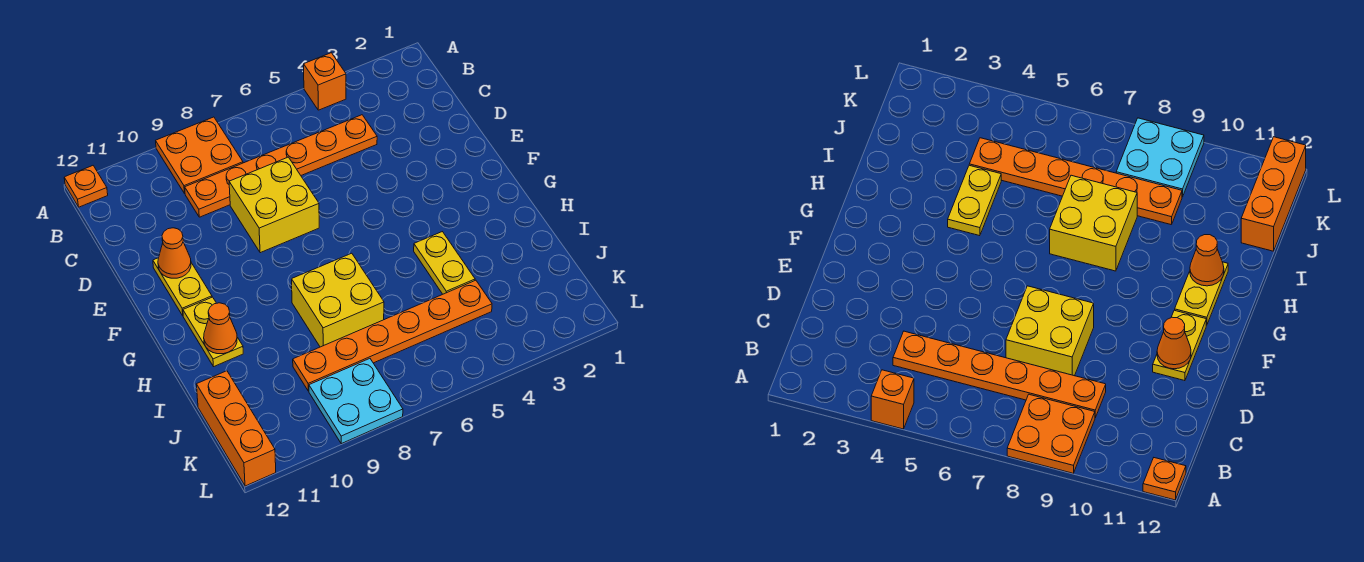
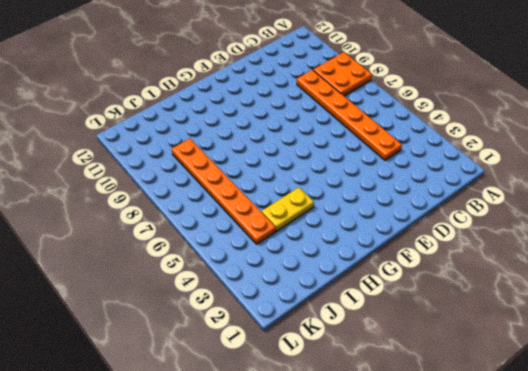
none -> orange 1x1 brick [304,53,346,110]
none -> orange 1x1 plate [64,166,108,207]
none -> yellow 2x2 brick [229,157,319,253]

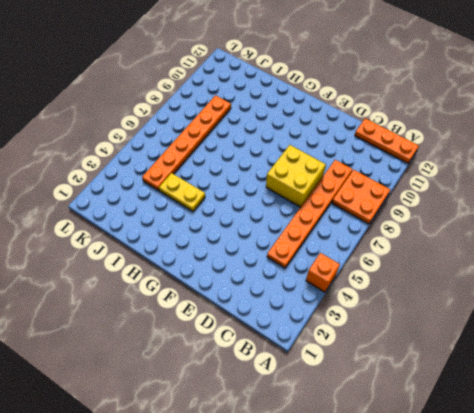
orange 1x3 plate [355,118,419,163] -> orange 1x1 plate [64,166,108,207]
none -> yellow 1x2 plate [153,258,212,316]
none -> yellow 1x2 plate [183,297,243,367]
none -> yellow 2x2 brick [292,253,384,347]

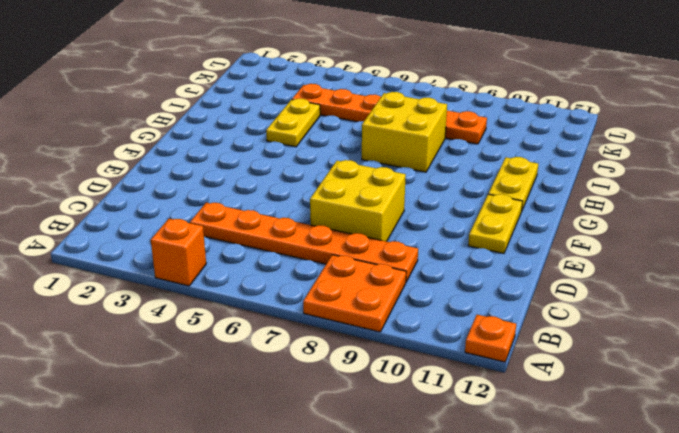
none -> orange 1x3 brick [196,371,276,486]
none -> cyan 2x2 plate [309,359,403,444]
none -> orange 1x1 cone [158,228,191,278]

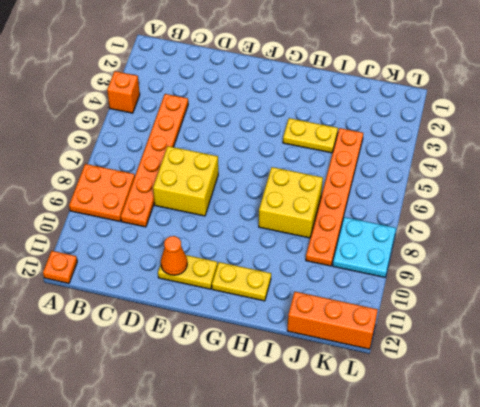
none -> orange 1x1 cone [204,303,237,354]

